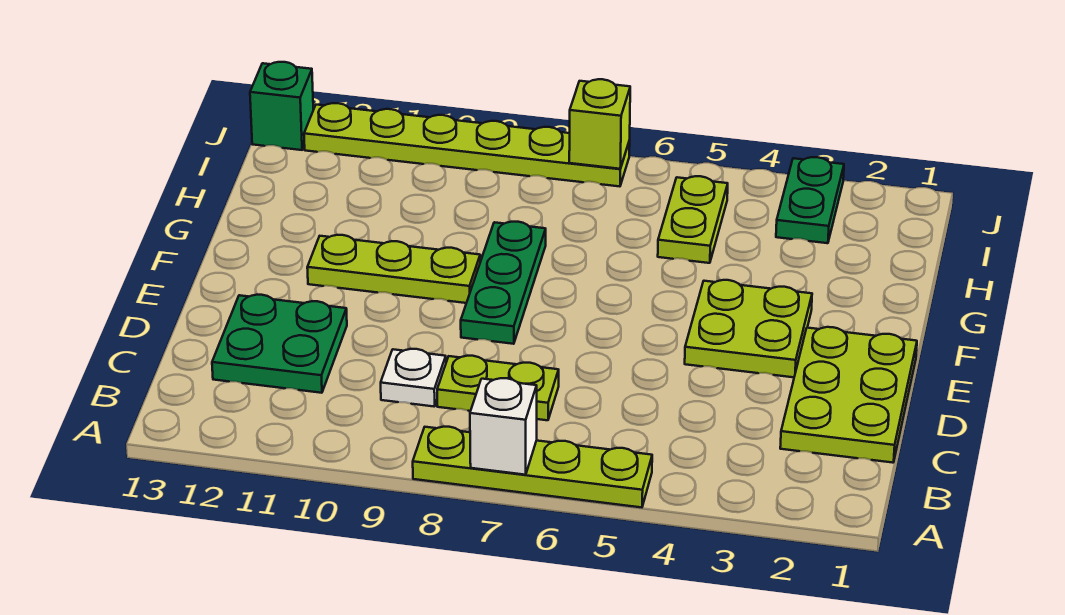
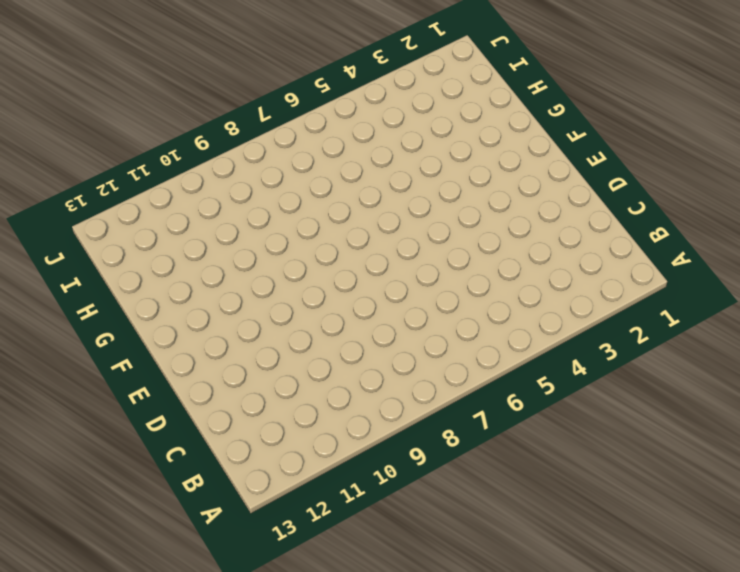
none -> lime 1x4 plate [413,427,652,507]
none -> lime 2x3 plate [780,327,917,463]
none -> lime 1x2 plate [437,356,559,420]

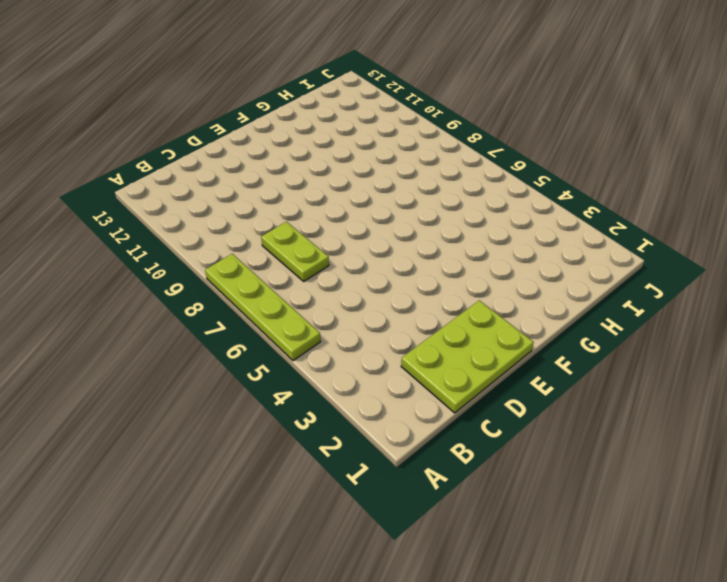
none -> white 1x1 plate [381,349,446,407]
none -> green 2x2 plate [212,295,347,393]
none -> lime 2x2 plate [685,280,812,377]

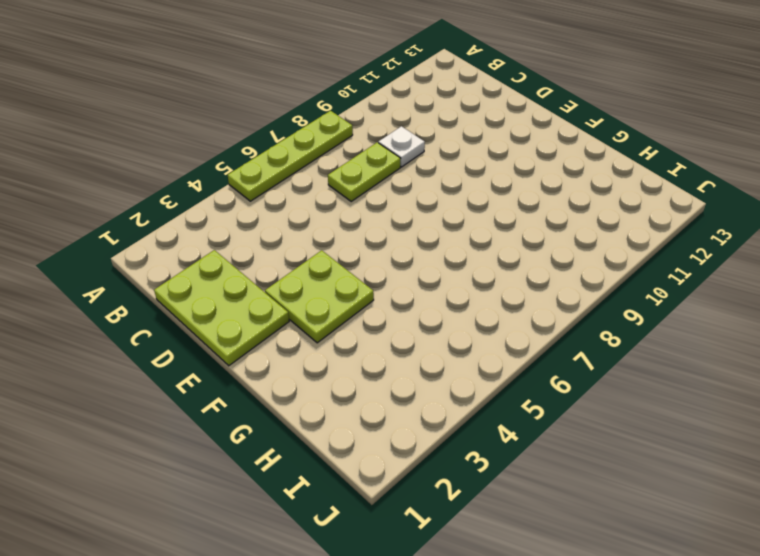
none -> green 2x2 plate [212,295,347,393]
none -> green 1x3 plate [461,222,546,344]
none -> lime 1x3 plate [307,235,480,303]

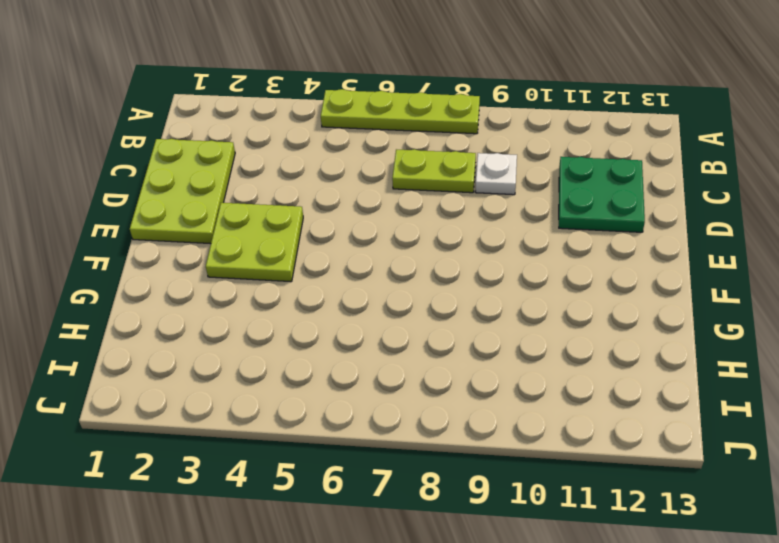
none -> green 1x3 plate [461,222,546,344]
none -> lime 1x3 plate [307,235,480,303]
none -> lime 1x2 plate [658,176,728,263]

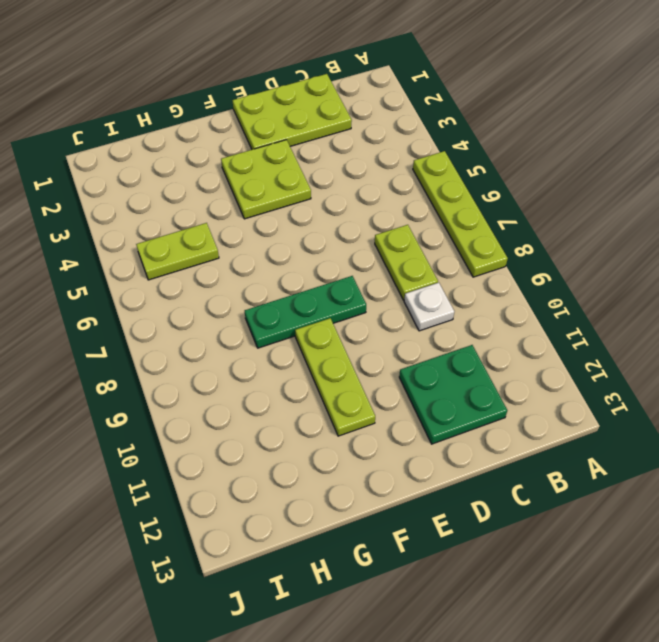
none -> green 1x2 plate [776,157,844,243]
none -> lime 1x6 plate [304,103,630,186]
none -> green 1x1 brick [250,62,313,150]

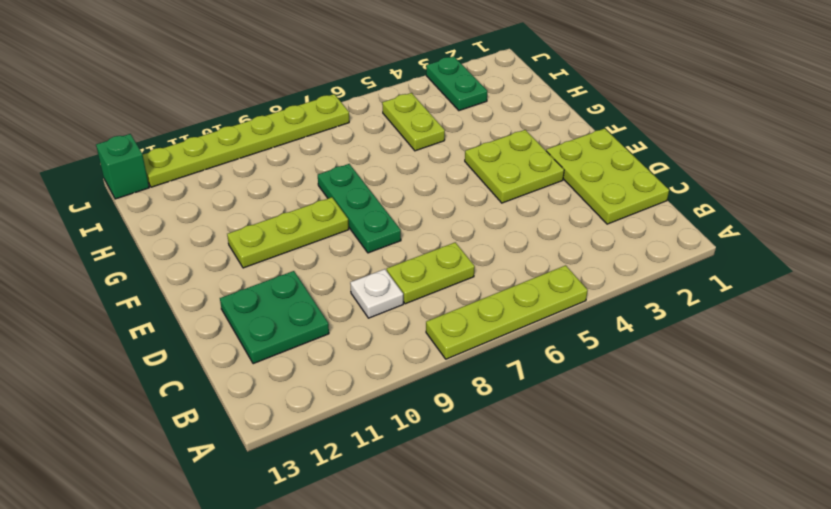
none -> white 1x1 brick [470,378,537,475]
none -> lime 1x1 brick [569,79,630,169]

